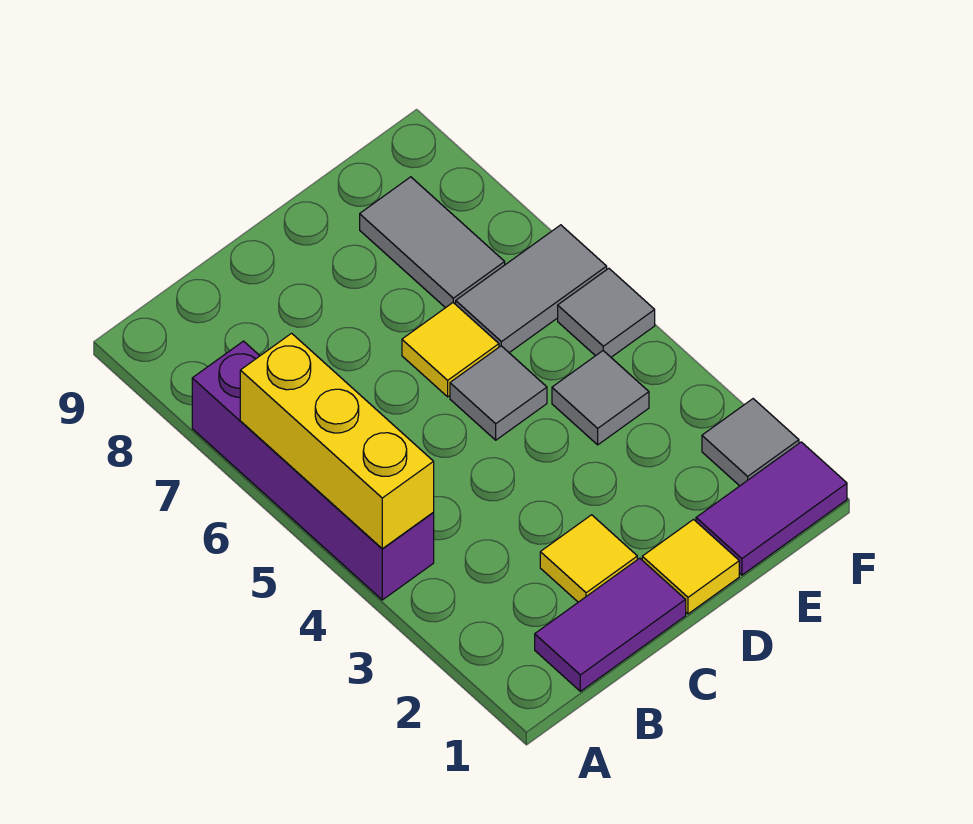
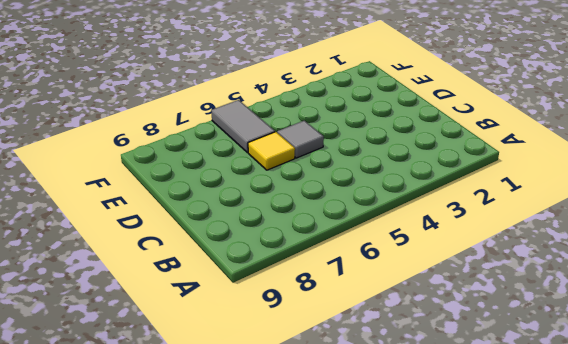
none -> purple 1x4 brick [192,341,434,600]
none -> purple 1x2 tile [535,558,686,691]
none -> yellow 1x1 tile [540,515,637,602]

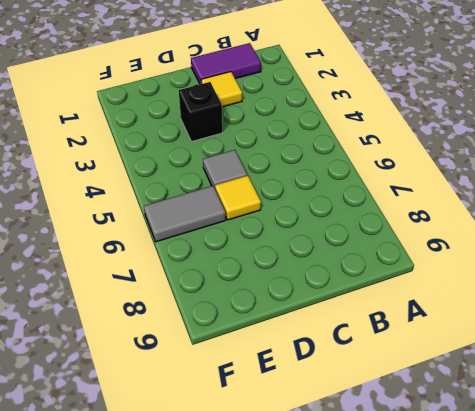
black 1x1 brick [179,82,222,142] -> none
none -> purple 1x4 brick [192,341,434,600]
none -> yellow 1x1 tile [642,520,739,614]
none -> purple 1x2 tile [696,442,847,575]

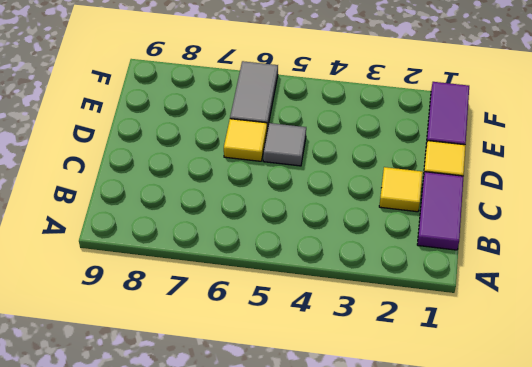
none -> purple 1x4 brick [192,341,434,600]
none -> grey 1x1 tile [552,351,649,445]
none -> grey 1x2 tile [360,177,505,308]

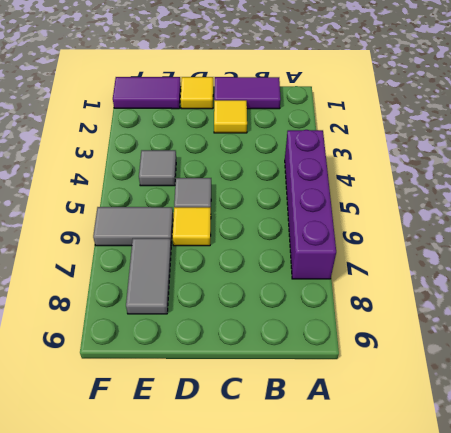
none -> grey 1x1 tile [702,399,799,486]
none -> grey 1x1 tile [558,268,655,357]
none -> yellow 1x3 brick [240,333,434,549]

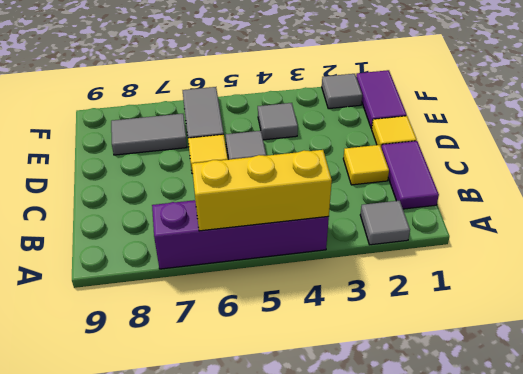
grey 1x1 tile [360,201,410,245] -> grey 1x1 tile moved to [558,268,655,357]

